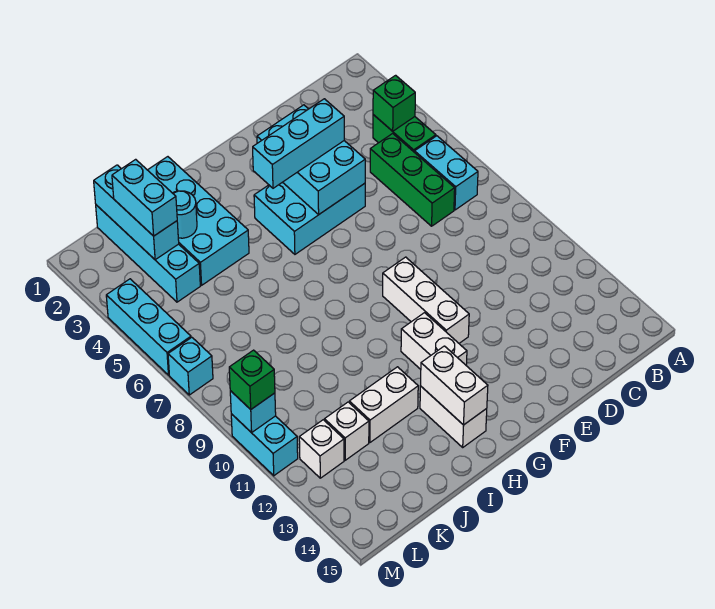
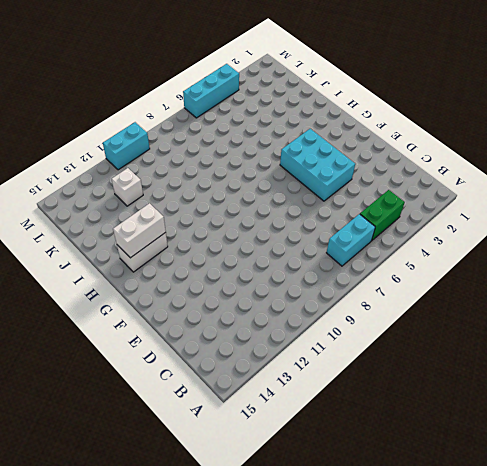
none -> green 1x3 brick [370,134,455,226]
none -> white 1x3 brick [383,257,469,343]
none -> white 1x2 brick [401,313,467,369]

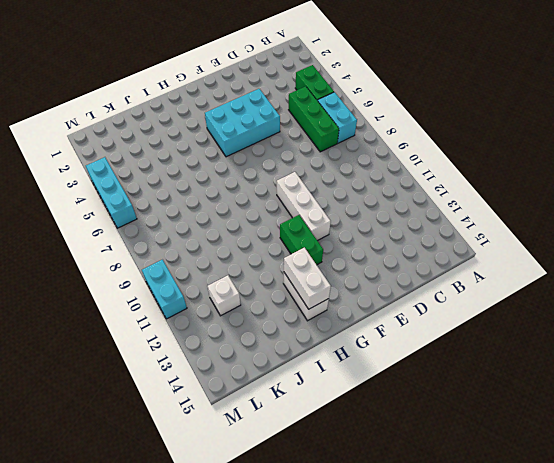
green 1x2 brick [280,215,323,265] -> white 1x2 brick [401,313,467,369]
none -> cyan 2x4 brick [148,157,249,285]
none -> white 1x2 brick [349,367,418,442]
none -> cyan 1x4 brick [96,205,200,302]

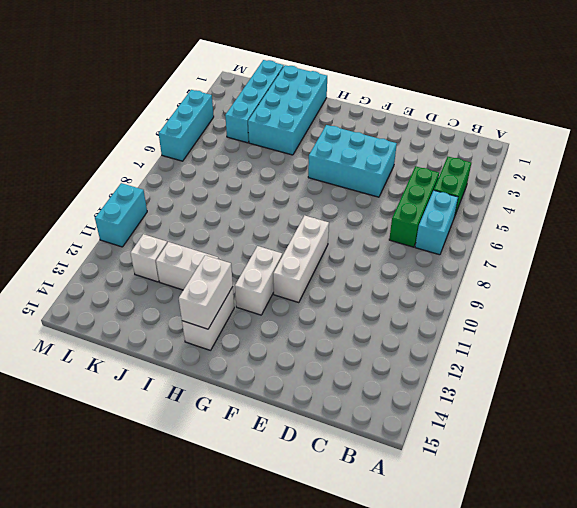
none -> white 1x1 brick [299,420,344,478]
none -> cyan 1x1 brick [168,337,213,395]
none -> green 1x1 brick [373,75,415,131]

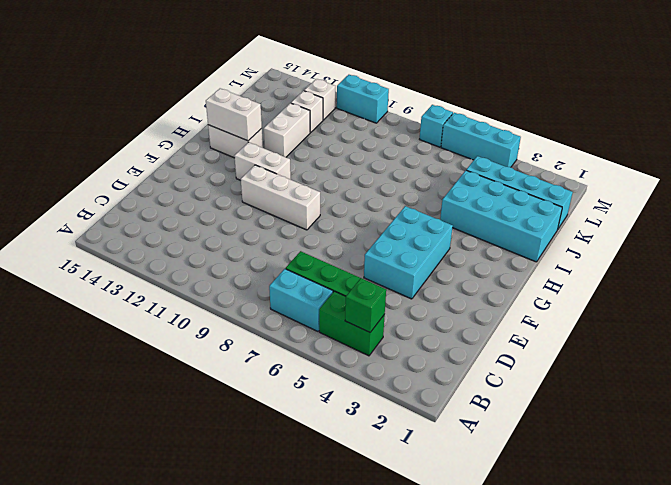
none -> cyan 2x3 brick [257,105,365,214]
none -> cyan 1x1 round brick [173,191,197,238]
none -> cyan 1x3 brick [94,165,179,260]

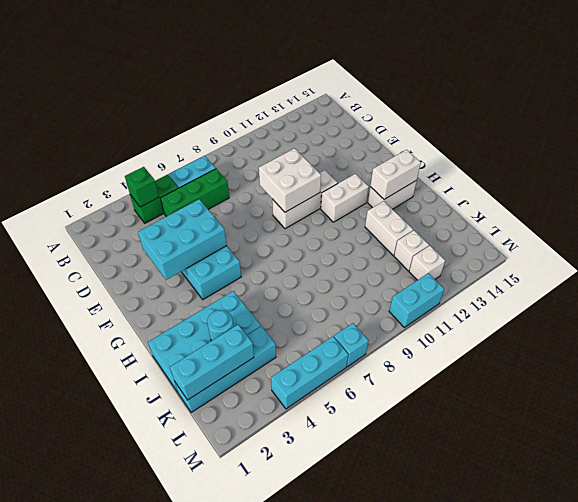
white 2x2 brick [259,148,321,212] -> none
none -> cyan 1x1 brick [230,391,276,433]
none -> cyan 1x3 brick [253,99,344,188]
none -> cyan 1x2 brick [112,159,177,236]

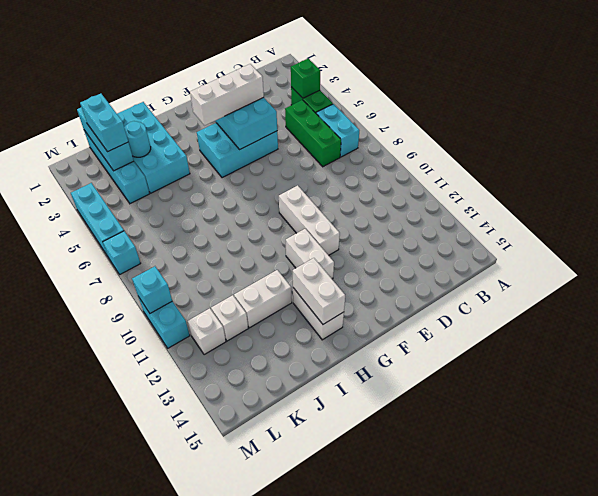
white 1x3 brick [190,64,264,125] -> cyan 1x3 brick [253,99,344,188]
none -> green 1x1 brick [229,350,275,409]

